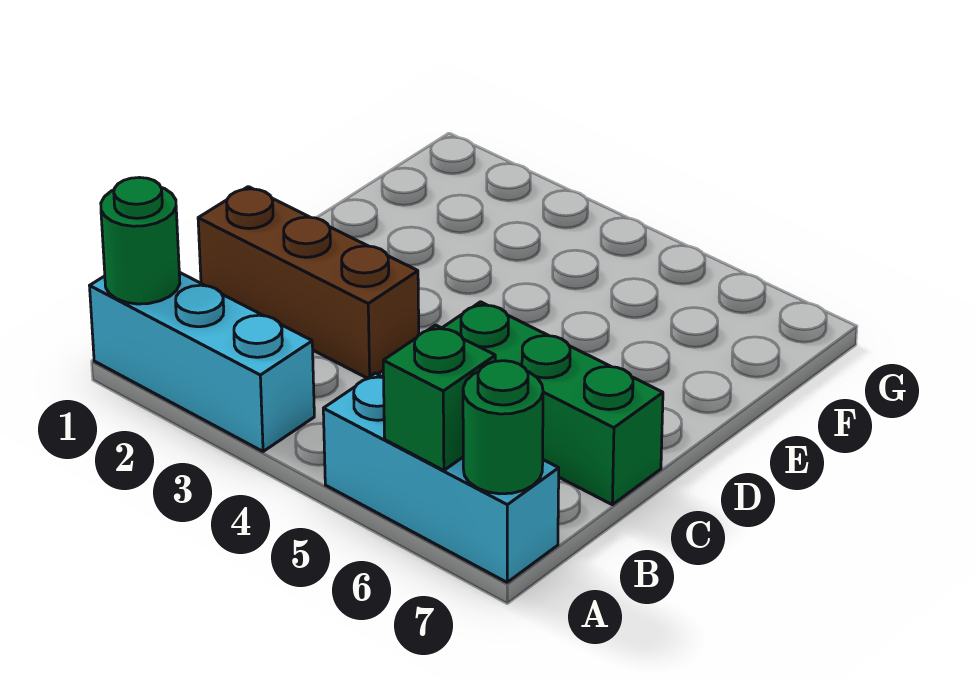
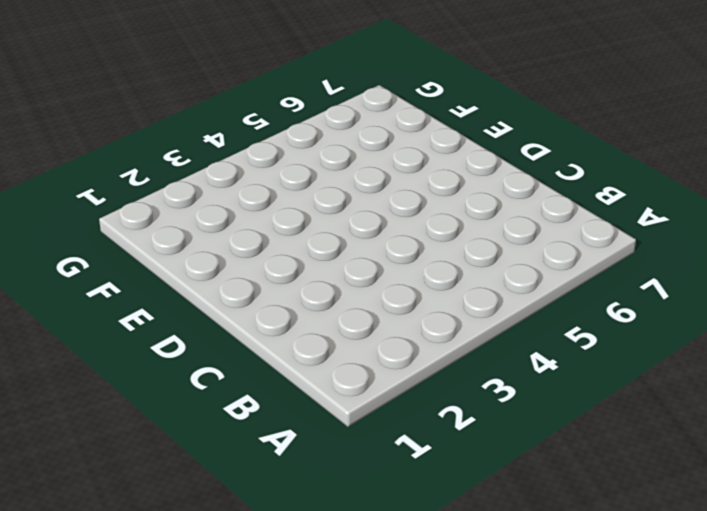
none -> cyan 1x3 brick [90,272,314,452]
none -> cyan 1x3 brick [323,373,559,582]

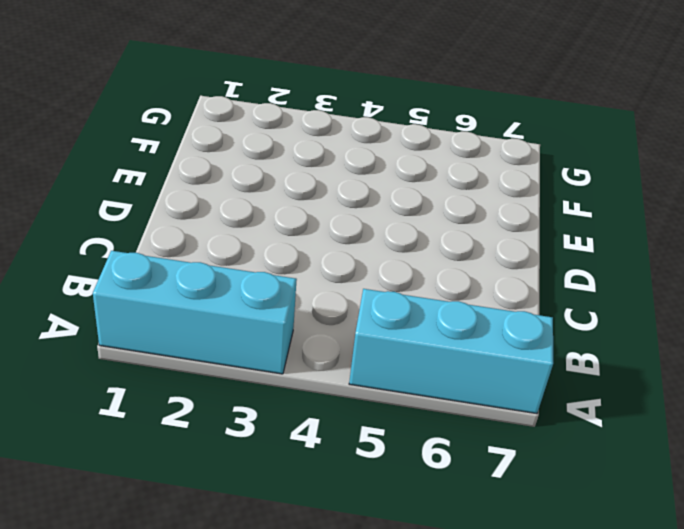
none -> brown 1x3 brick [198,187,419,378]
none -> green 1x3 brick [443,302,663,505]

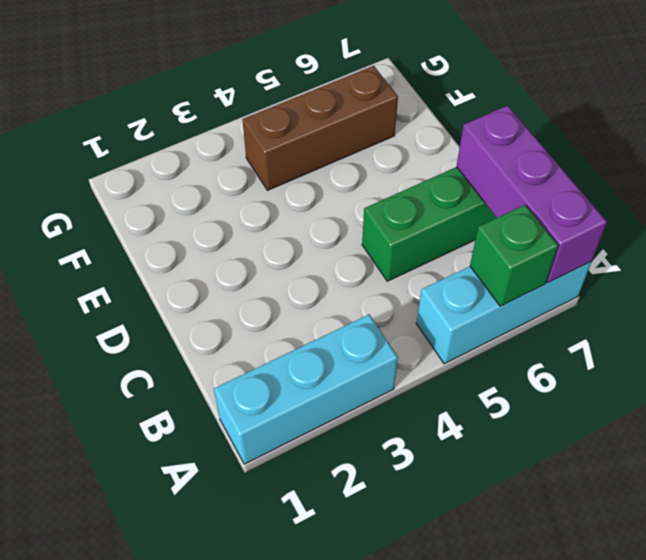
purple 1x3 brick [456,106,607,283] -> green 1x1 round brick [463,361,543,494]
brown 1x3 brick [242,66,398,190] -> brown 1x3 brick moved to [198,187,419,378]
none -> green 1x1 round brick [101,177,180,304]

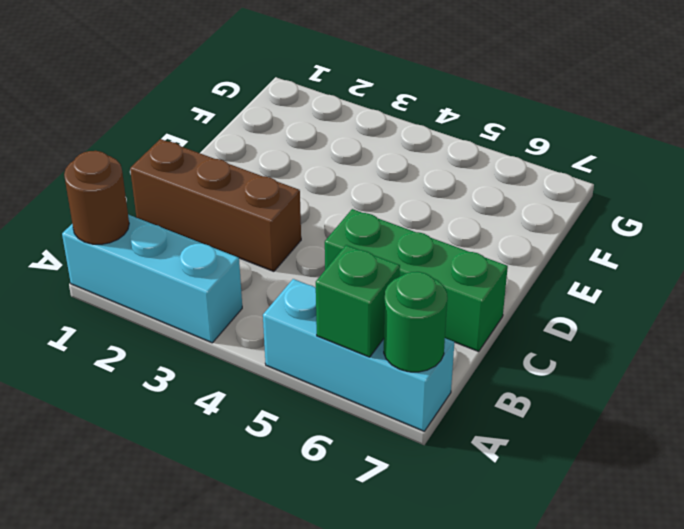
brown 1x1 round brick [64,151,129,244] -> green 1x1 round brick [101,177,180,304]

